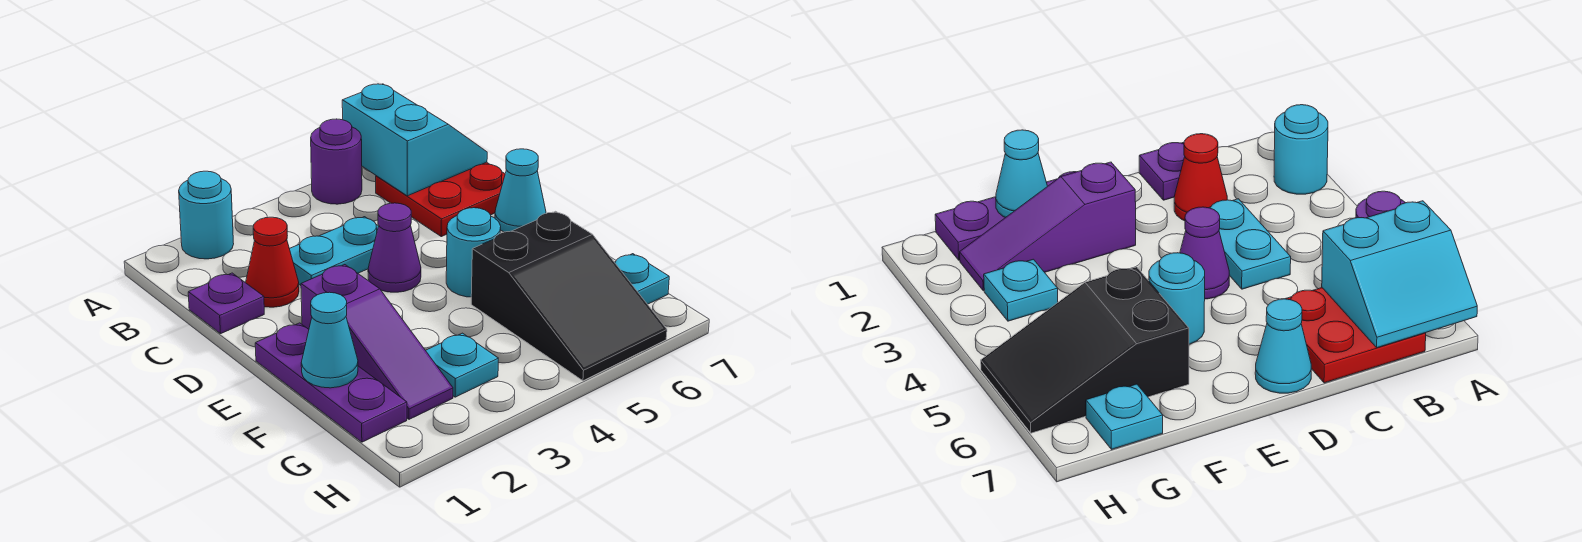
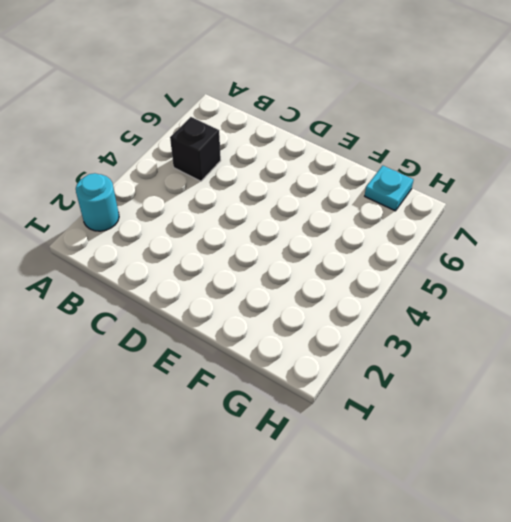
black 1x1 brick [170,117,221,181] -> none
none -> purple 1x1 round brick [311,119,362,204]
none -> red 2x2 plate [376,162,505,237]
none -> purple 1x1 plate [188,273,264,334]

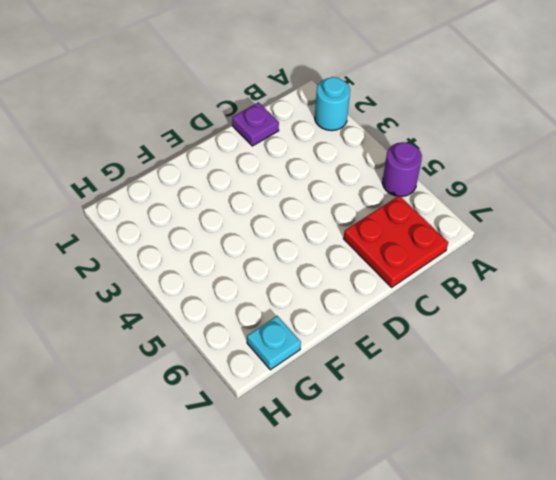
none -> red 1x1 cone [246,217,299,307]
none -> cyan 1x2 plate [289,217,378,286]
none -> purple 1x1 cone [368,203,421,292]

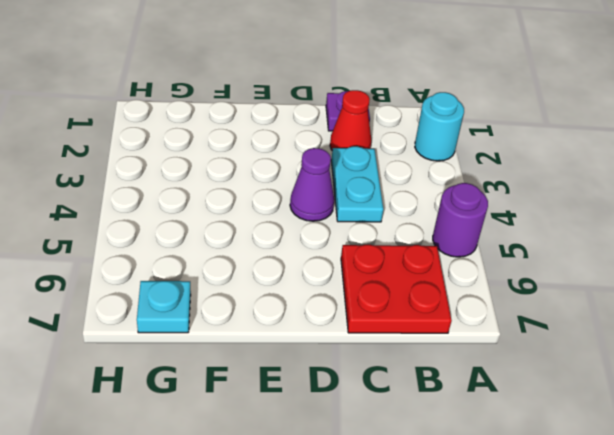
none -> cyan 1x1 cone [495,149,546,232]
none -> purple 1x3 plate [255,323,407,442]
none -> purple 1x3 slope [301,265,453,419]

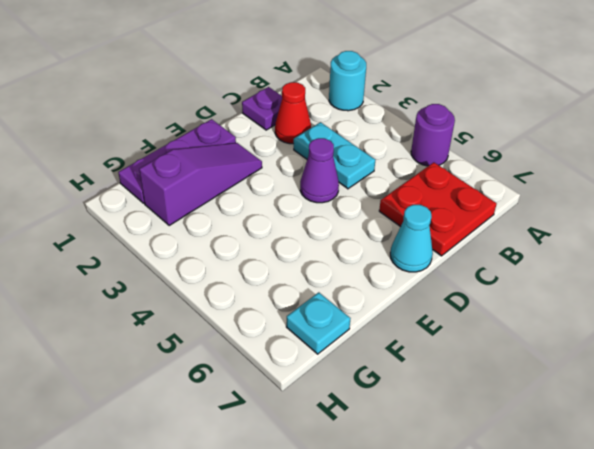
purple 1x3 slope [139,143,262,226] -> purple 1x3 slope turned to [301,265,453,419]
none -> cyan 1x1 round brick [446,208,501,297]
none -> black 2x3 slope [471,211,667,381]
none -> cyan 1x1 plate [426,333,498,397]

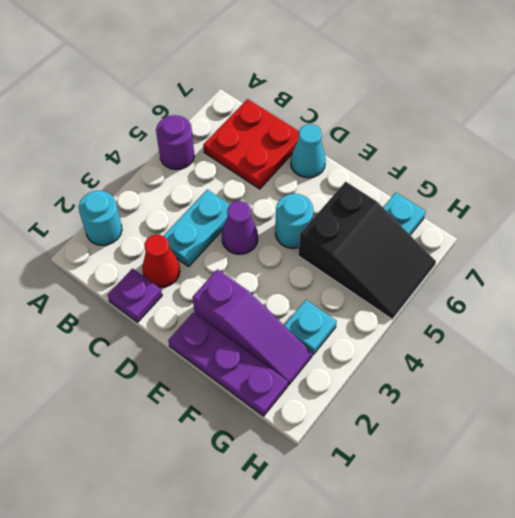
none -> cyan 2x2 slope [342,84,487,196]
none -> cyan 1x1 cone [301,292,358,388]

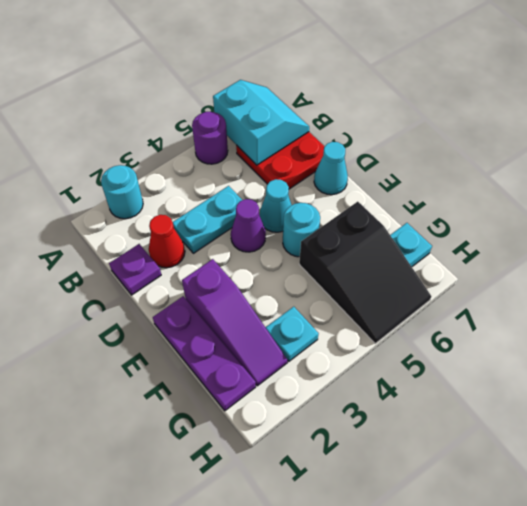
cyan 1x1 cone [259,179,291,232] -> cyan 1x1 cone moved to [301,292,358,388]

